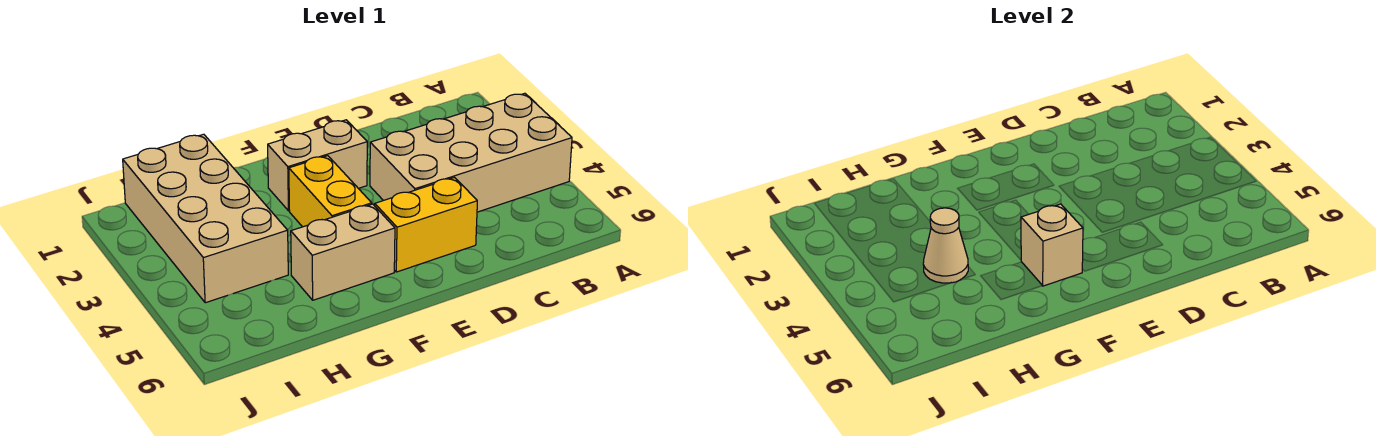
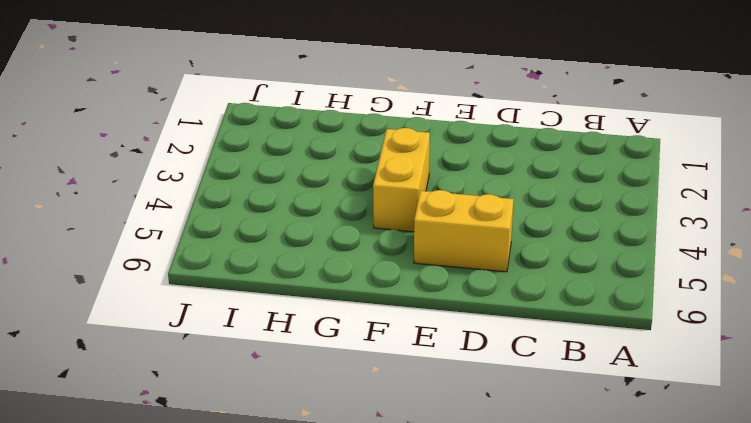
none -> tan 2x4 brick [370,93,572,212]
none -> tan 1x2 brick [268,120,367,211]

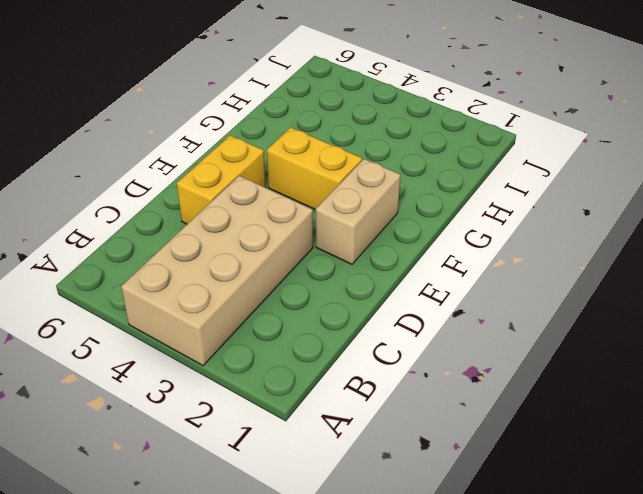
none -> tan 1x2 brick [291,204,395,300]
none -> tan 2x4 brick [123,134,288,303]

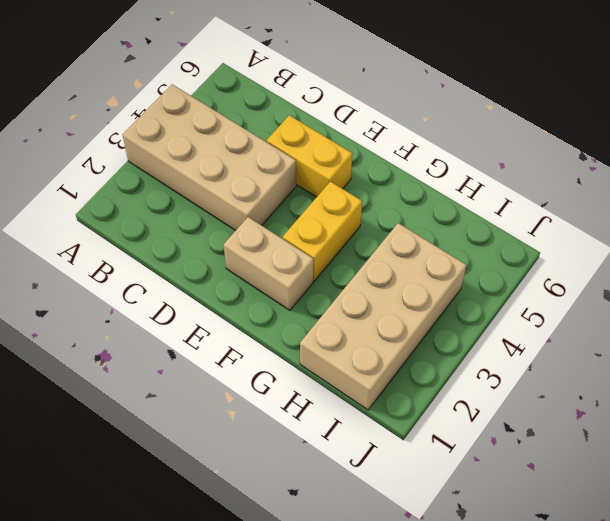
none -> tan 1x2 brick [291,204,395,300]
none -> tan 1x1 brick [1021,204,1083,286]

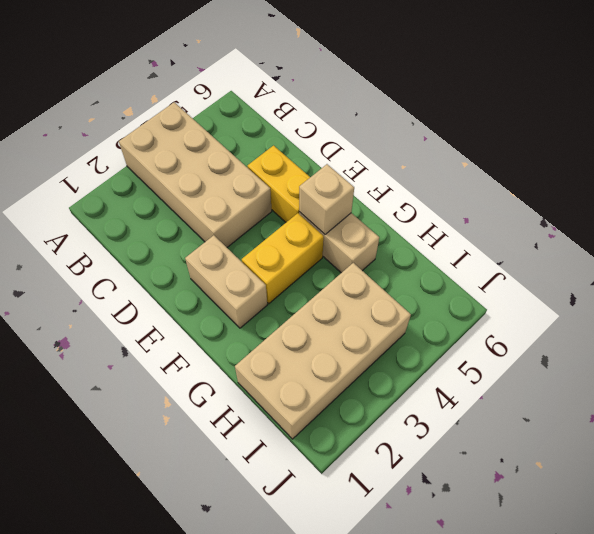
none -> tan 1x1 cone [923,208,968,283]

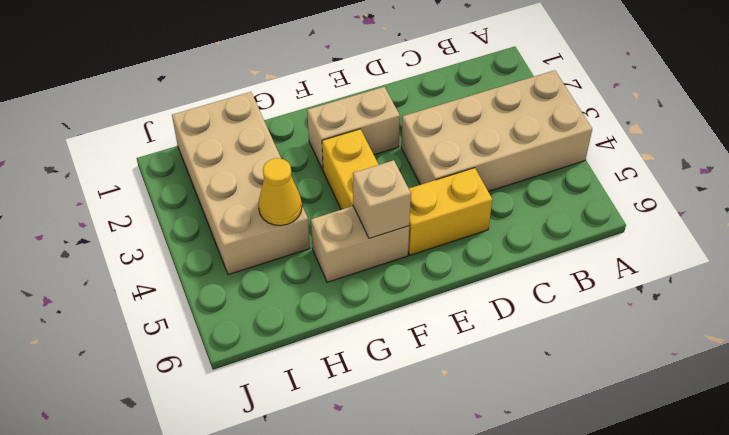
yellow 1x1 cone [258,158,302,226] -> tan 1x1 cone [923,208,968,283]

